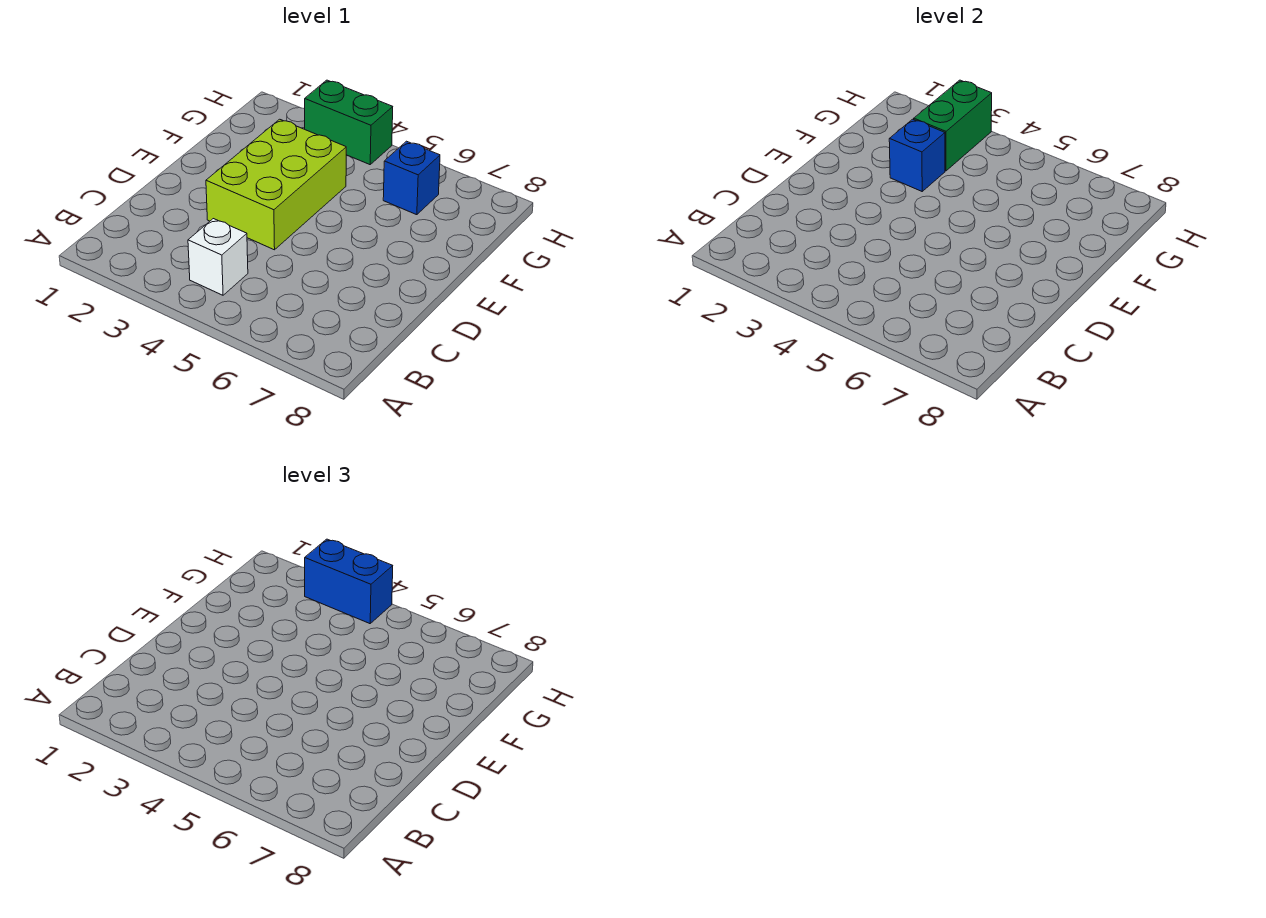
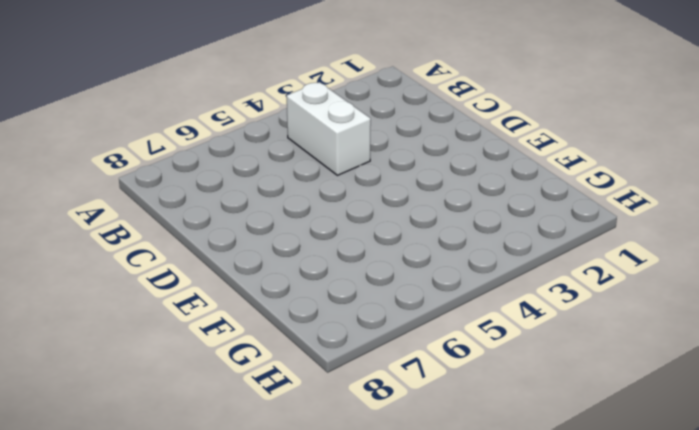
white 1x2 brick [287,82,371,175] -> white 1x1 brick [188,219,248,295]
none -> lime 2x3 brick [206,119,346,250]
none -> blue 1x1 brick [383,141,440,215]

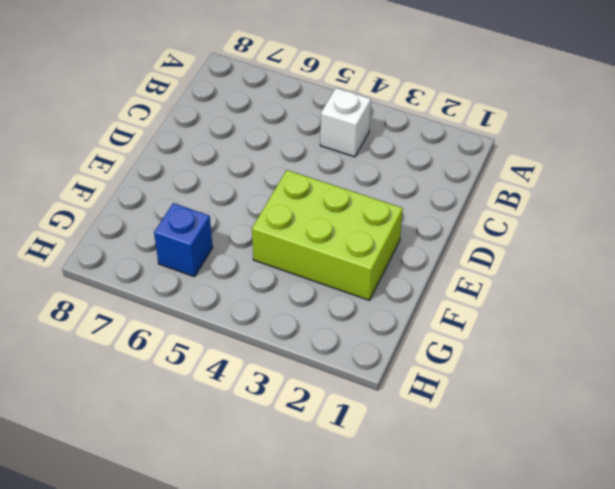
lime 2x3 brick [252,170,403,300] -> lime 2x3 brick turned to [206,119,346,250]
none -> green 1x2 brick [305,80,393,165]
none -> blue 1x1 brick [889,119,945,191]

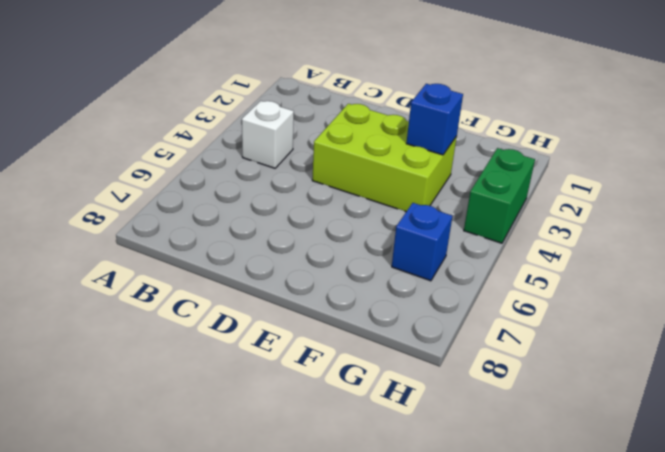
none -> green 1x2 brick [914,80,992,171]
none -> blue 1x2 brick [305,539,393,624]

